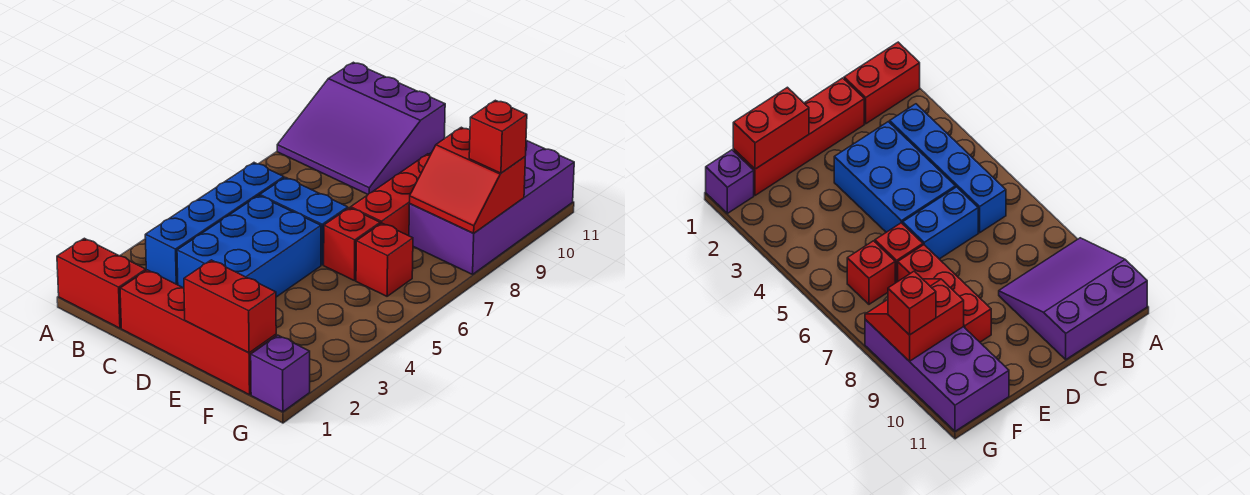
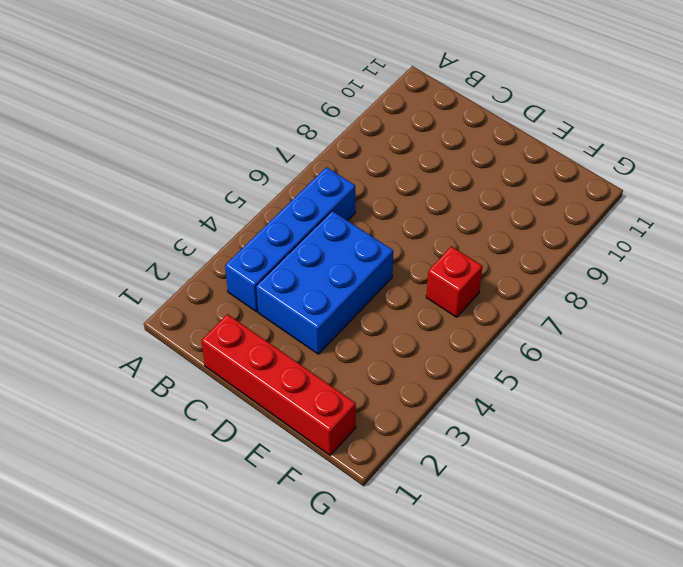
none -> red 1x2 brick [57,238,146,328]
none -> purple 3x3 slope [277,62,445,194]
none -> blue 1x2 brick [260,178,348,265]

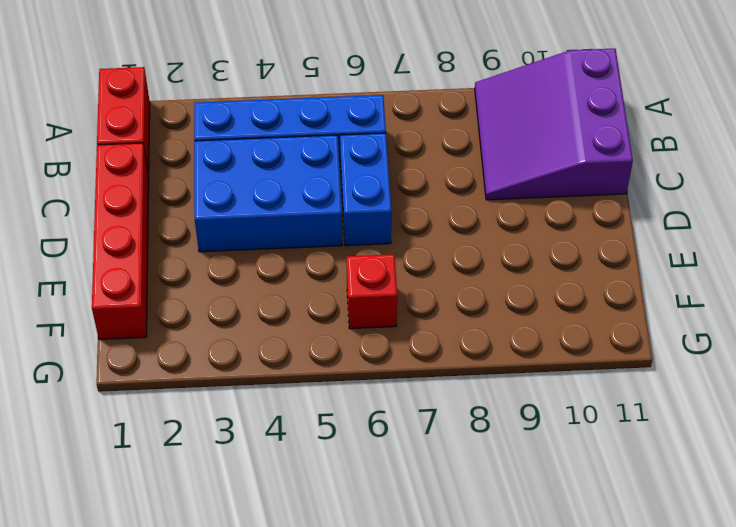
none -> red 1x1 brick [324,208,380,281]
none -> red 1x3 brick [351,154,430,236]
none -> purple 2x4 brick [409,141,574,274]

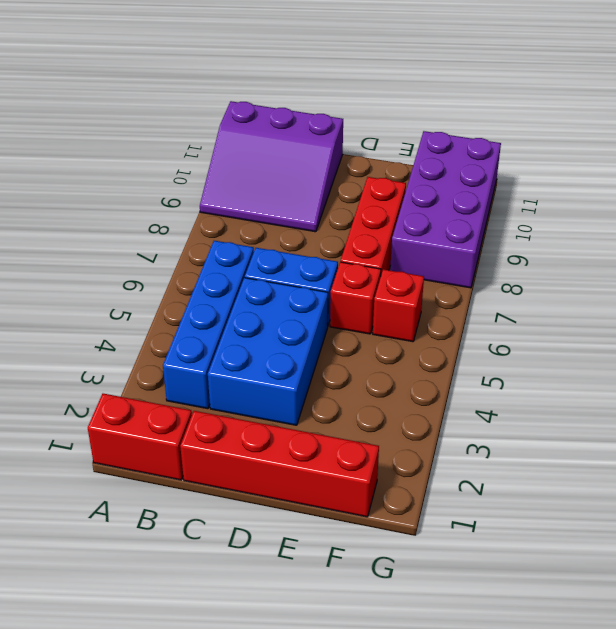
none -> purple 1x1 brick [251,335,310,412]
none -> red 1x2 brick [184,260,276,353]
none -> red 2x2 slope [410,127,525,233]

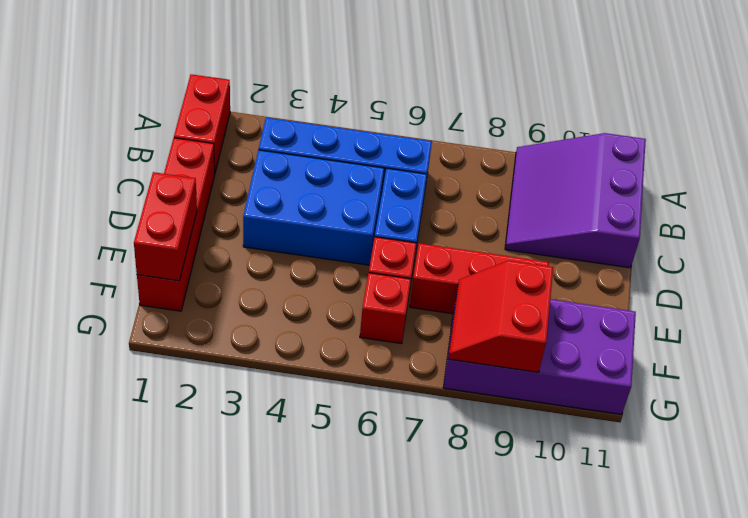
none -> purple 1x1 brick [251,335,310,412]
none -> red 1x1 brick [469,100,527,173]

